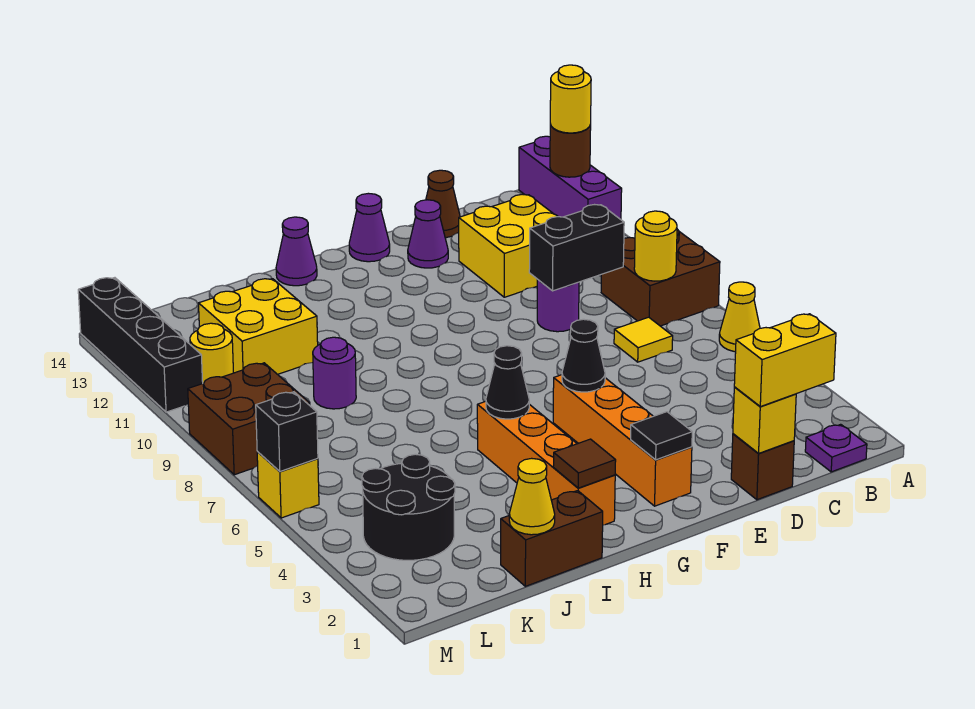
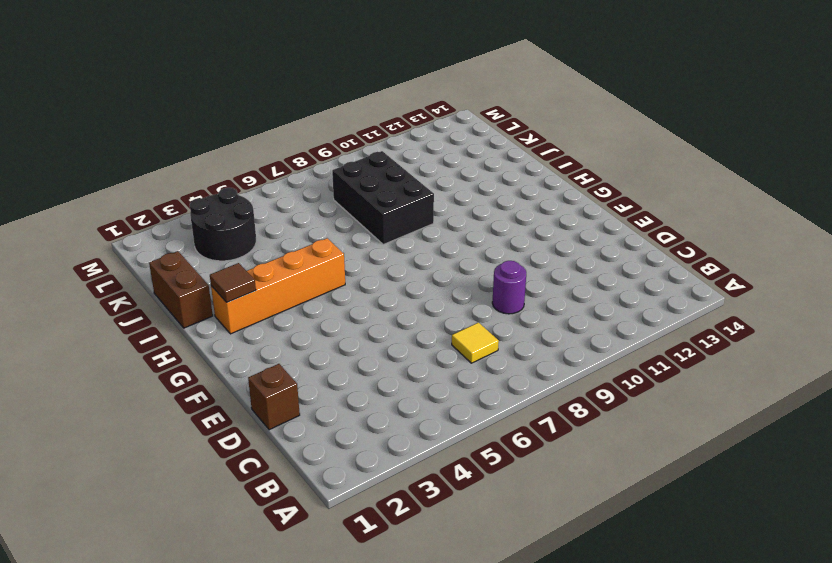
black 2x3 brick [332,151,434,244] -> purple 1x1 round brick [313,337,356,409]
none -> yellow 1x1 cone [719,282,760,352]
none -> brown 2x2 brick [601,229,720,326]
none -> purple 1x3 brick [519,136,622,219]
none -> purple 1x1 plate [805,424,867,472]

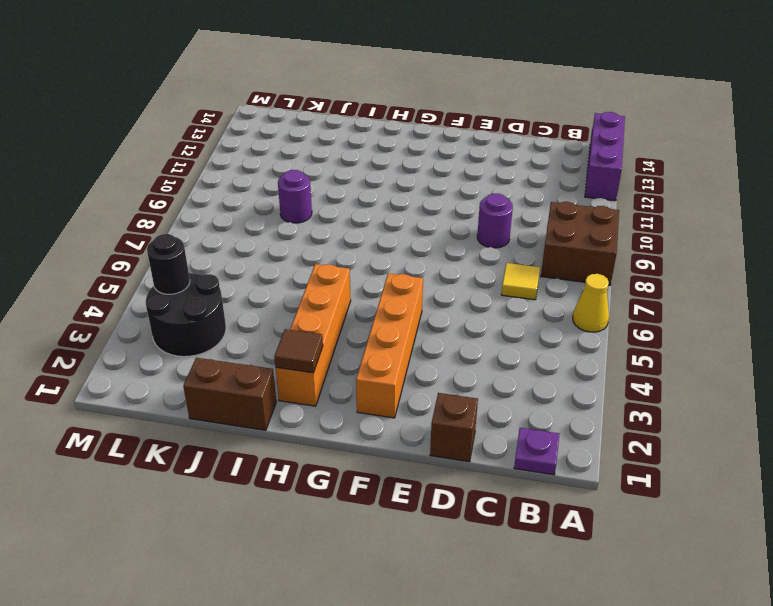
black 1x1 round brick [147,234,190,294] -> none
none -> yellow 2x2 brick [459,194,558,297]
none -> brown 1x1 cone [426,170,460,238]
none -> purple 1x1 cone [408,200,448,268]
none -> purple 1x1 cone [349,193,390,262]

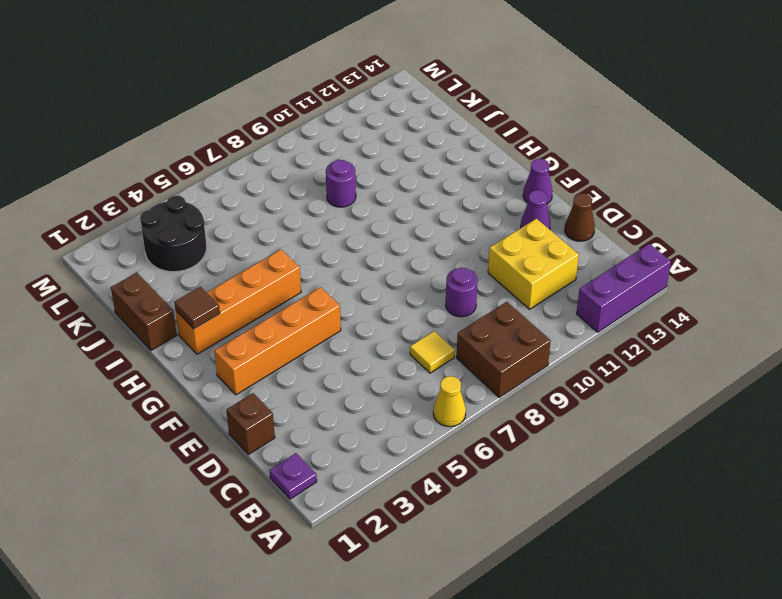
none -> purple 1x1 cone [276,217,317,286]
none -> yellow 2x2 brick [199,279,318,374]
none -> brown 2x2 brick [188,363,310,475]
none -> yellow 1x1 round brick [190,323,233,383]

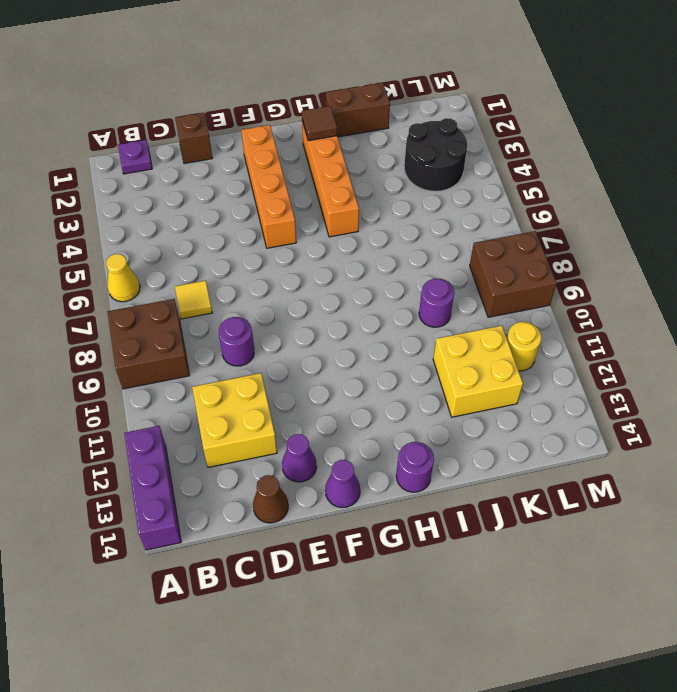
purple 1x1 round brick [396,442,434,492] -> purple 1x1 cone [276,217,317,286]
none -> yellow 1x1 brick [257,451,319,518]
none -> black 1x4 brick [78,278,203,412]
none -> brown 1x1 round brick [550,124,591,177]
none -> yellow 1x1 round brick [634,211,677,281]

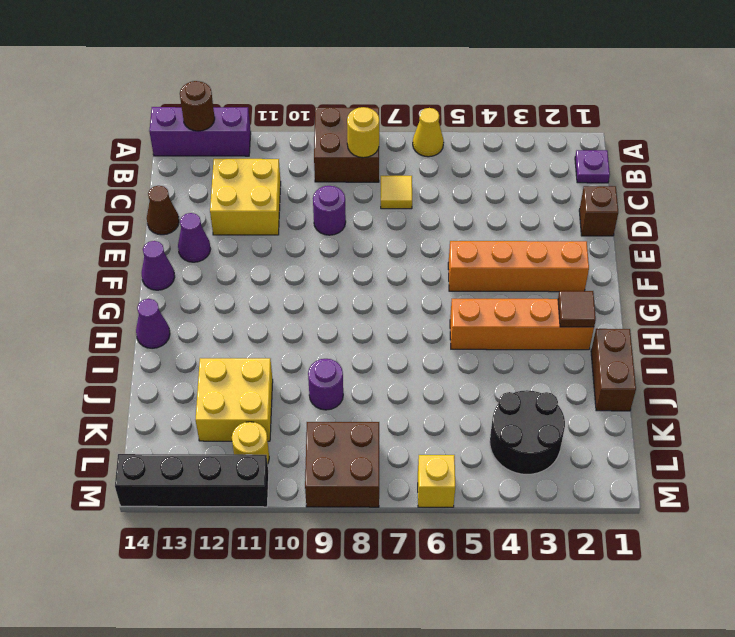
none -> black 1x2 brick [529,205,624,291]
none -> yellow 1x1 brick [733,387,796,454]
none -> black 1x1 tile [631,412,692,460]
none -> black 1x1 cone [562,319,605,392]

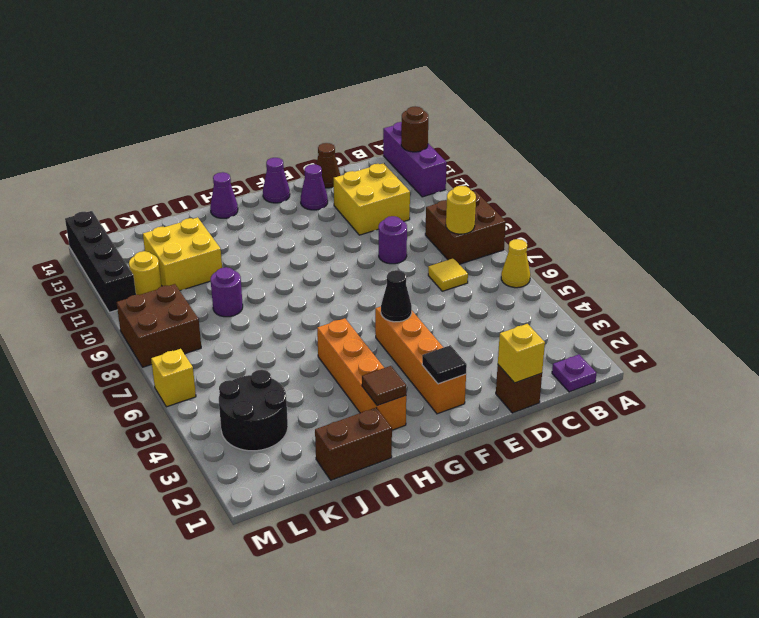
none -> black 1x2 brick [529,205,624,291]
none -> black 1x1 cone [486,346,529,419]
none -> yellow 1x1 cone [509,458,555,535]
none -> black 1x1 brick [256,392,318,471]

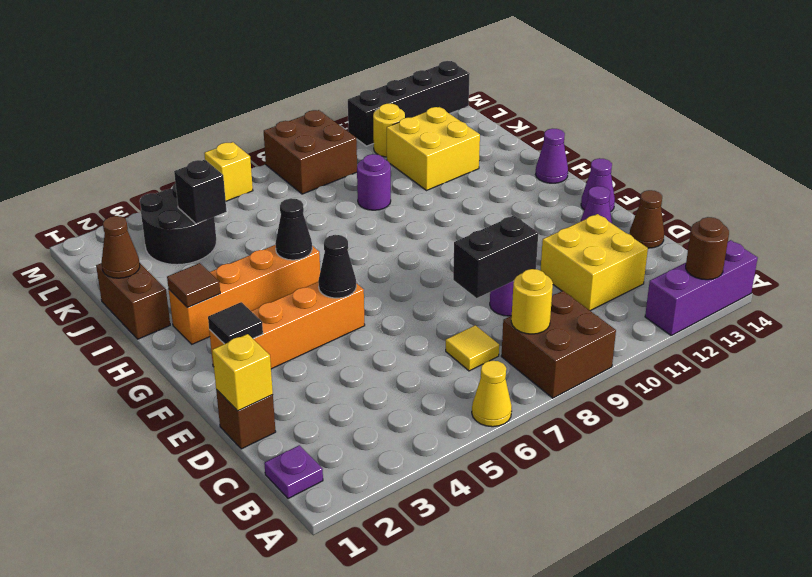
black 1x2 brick [453,216,538,298] -> black 1x2 brick turned to [529,205,624,291]
brown 1x1 cone [101,216,140,278] -> yellow 1x1 cone [509,458,555,535]
black 1x1 brick [174,160,227,224] -> black 1x1 brick moved to [256,392,318,471]
none -> yellow 1x1 round brick [550,65,591,133]
none -> yellow 1x2 brick [734,314,836,407]

